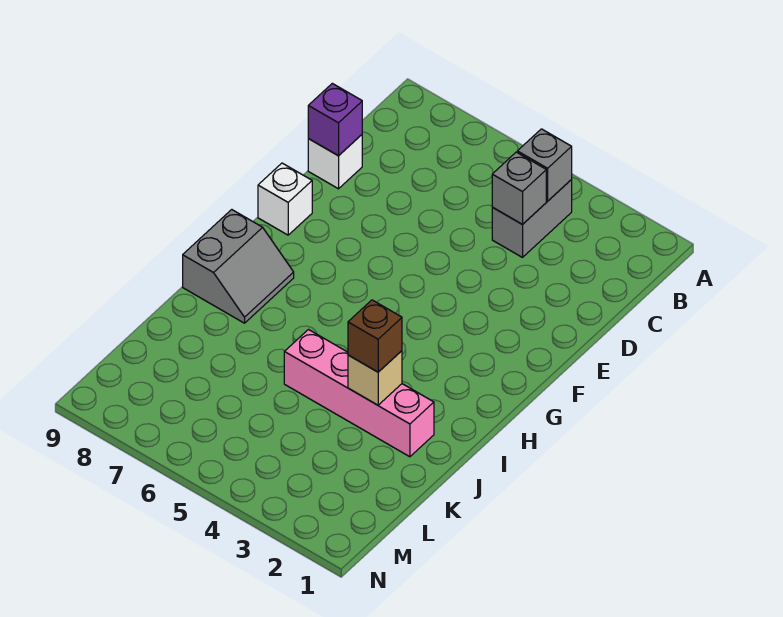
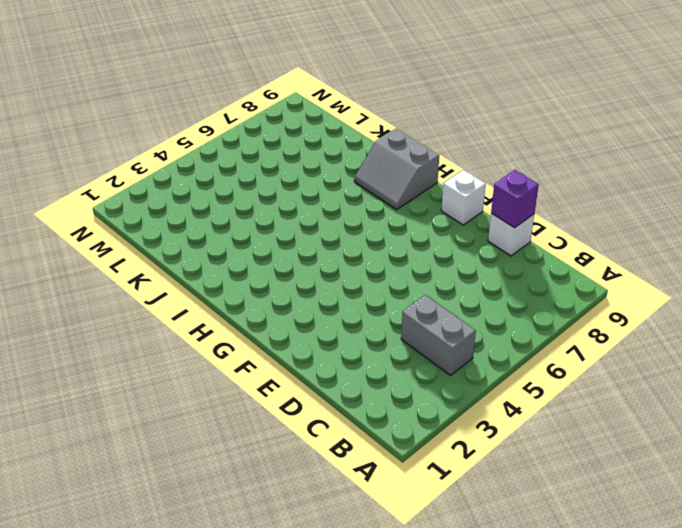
none -> pink 1x4 brick [284,330,434,457]
none -> grey 1x1 brick [517,129,572,201]

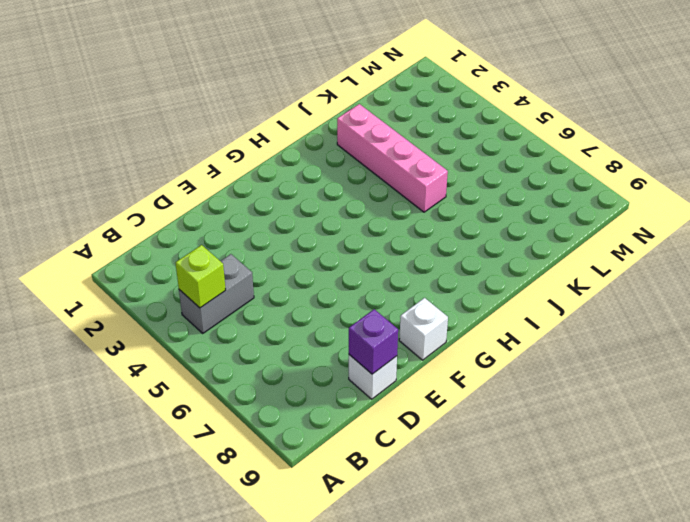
lime 1x1 brick [176,245,226,308] -> grey 1x1 brick [517,129,572,201]
none -> grey 2x2 slope [183,210,294,323]
none -> grey 1x1 brick [492,152,546,224]

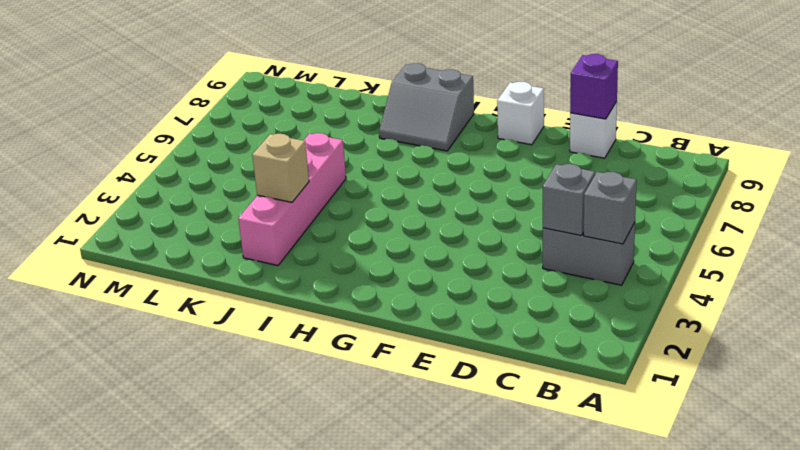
none -> brown 1x1 brick [348,300,402,372]

